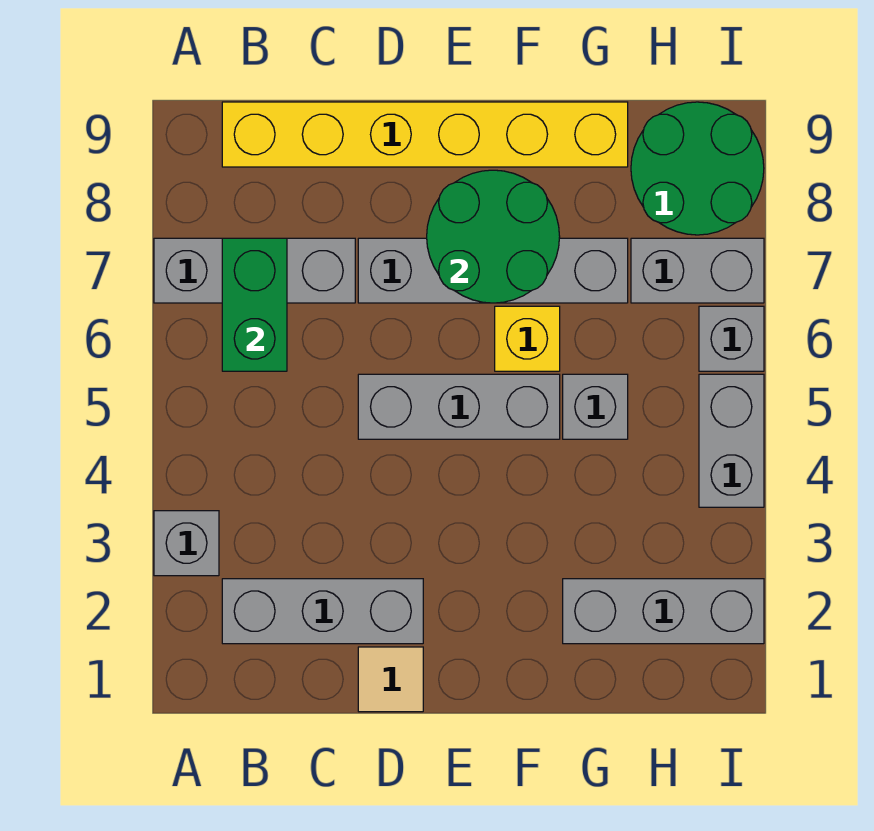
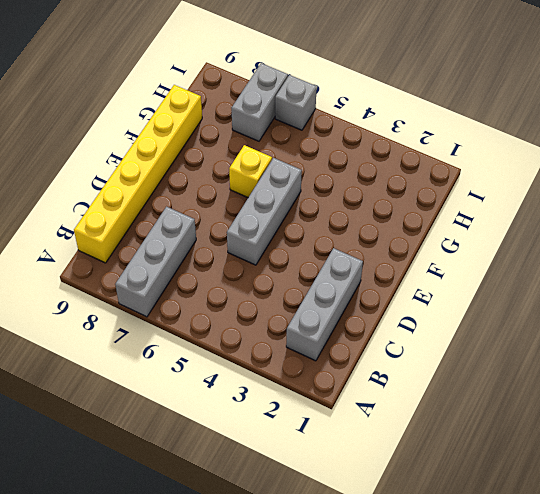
none -> grey 1x1 brick [154,511,219,576]
none -> tan 1x1 tile [358,647,423,712]
none -> grey 1x4 brick [358,238,628,303]

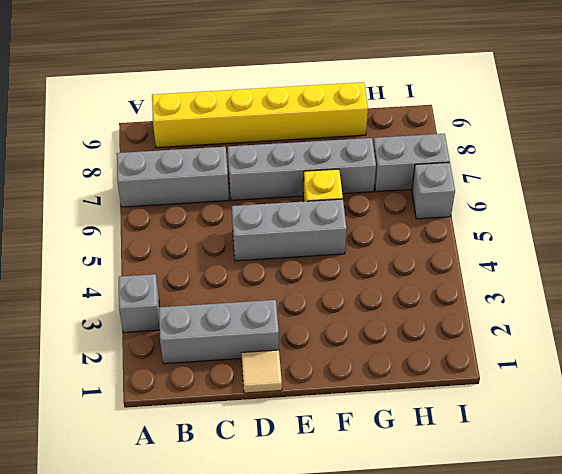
none -> grey 1x3 brick [563,579,764,644]
none -> grey 1x1 brick [563,374,628,439]
none -> green 2x2 round brick [631,102,764,235]

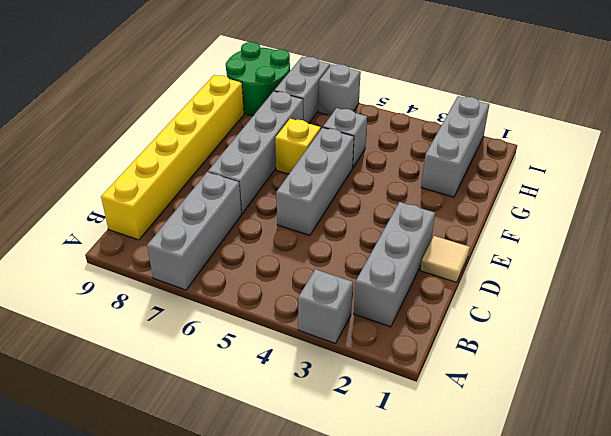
none -> grey 1x2 brick [699,374,764,507]
none -> green 1x2 brick [222,238,287,371]
none -> green 2x2 round brick [427,170,560,303]

